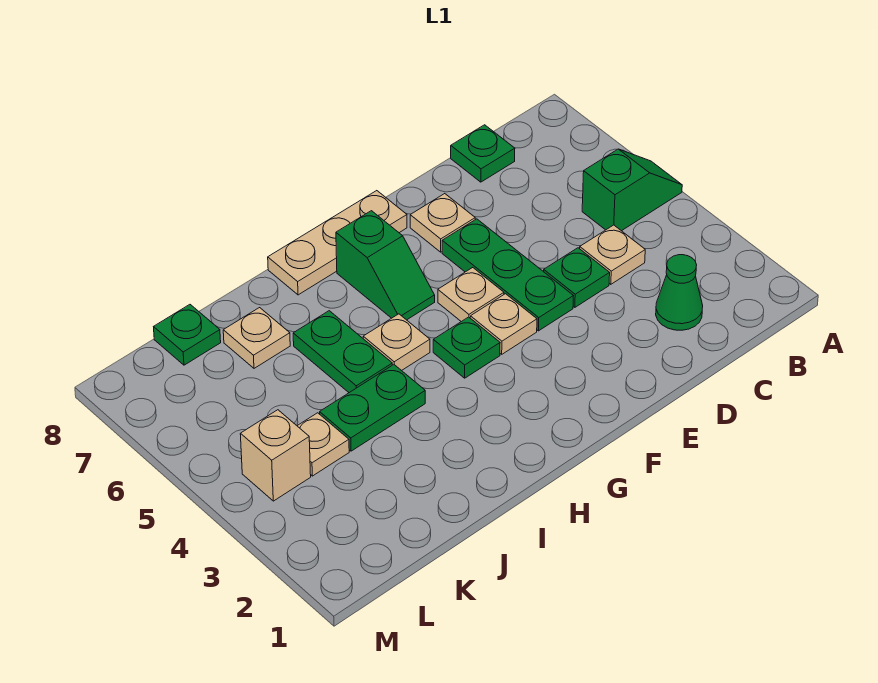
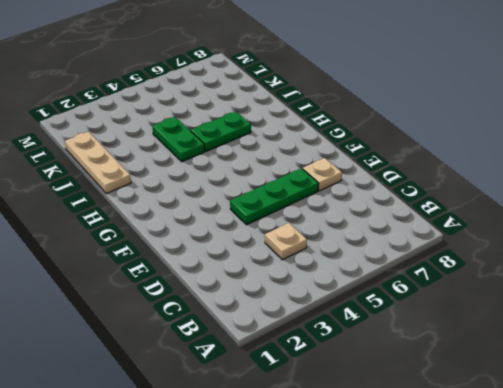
tan 1x3 plate [65,132,131,194] -> tan 1x3 plate moved to [268,191,407,295]
none -> green 1x2 slope [582,149,682,231]
none -> green 1x1 cone [656,255,703,330]
none -> green 1x1 plate [451,125,515,182]

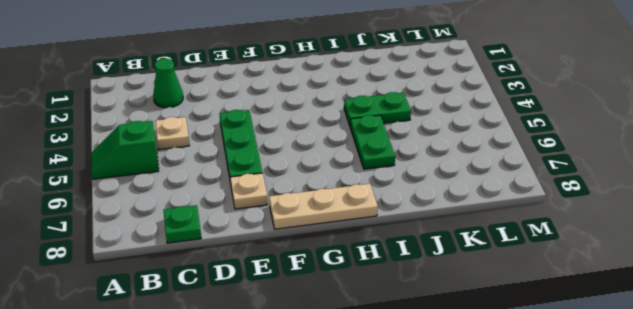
none -> green 1x1 plate [544,248,610,307]
none -> tan 1x1 plate [470,294,537,354]
none -> tan 1x1 plate [438,268,504,322]

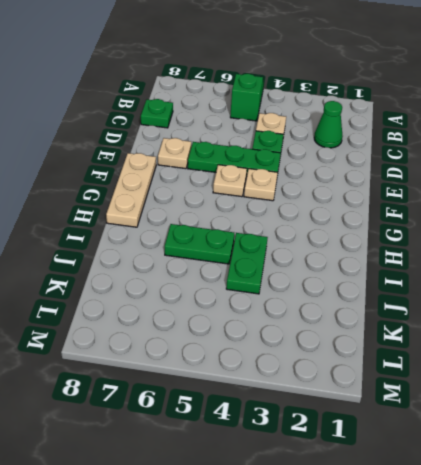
none -> green 1x1 plate [433,317,500,378]
none -> green 1x2 slope [336,211,435,320]
none -> tan 1x1 plate [363,314,430,371]

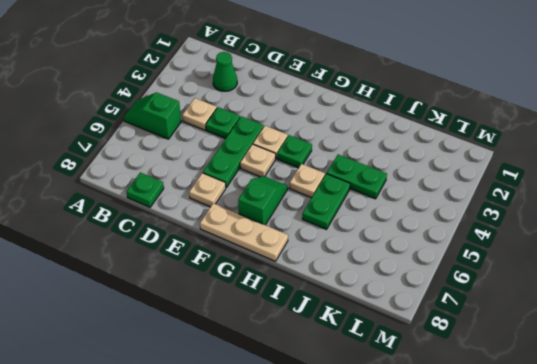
none -> tan 1x1 plate [223,308,290,368]
none -> tan 1x1 plate [297,413,349,476]
none -> green 1x1 plate [154,305,221,365]

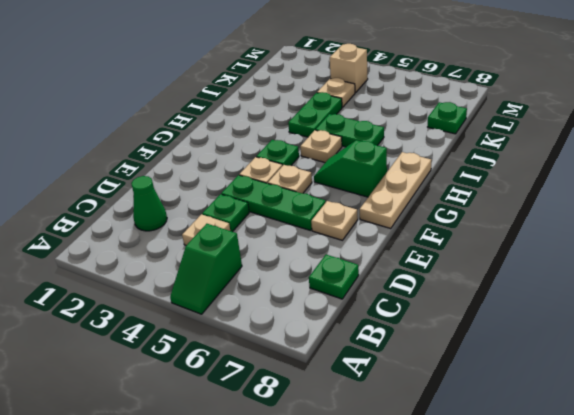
none -> tan 1x1 plate [223,308,290,368]

